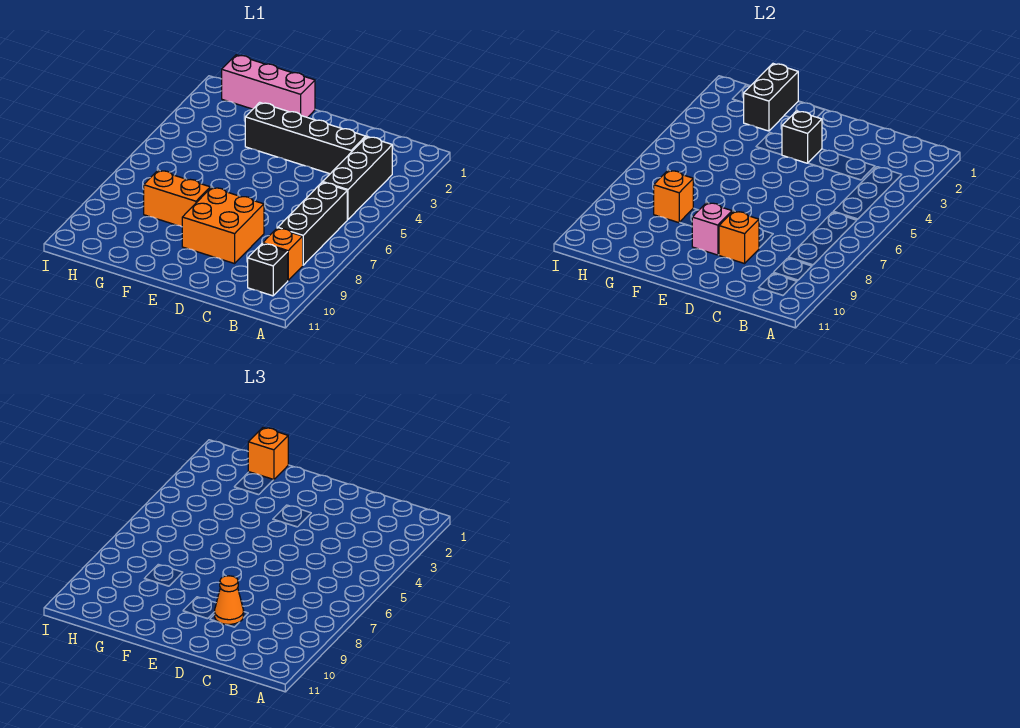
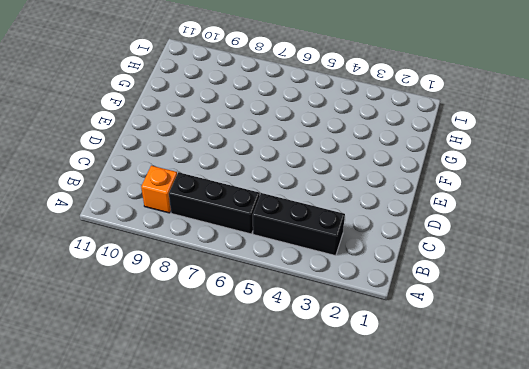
none -> black 1x1 brick [248,243,288,296]
none -> black 1x4 brick [245,102,366,174]
none -> orange 2x2 brick [182,187,264,264]

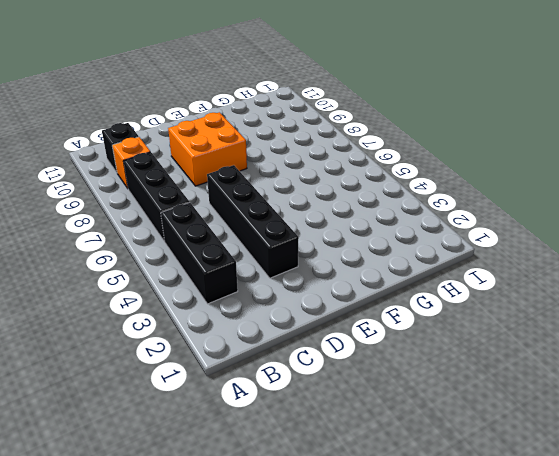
black 1x4 brick [207,165,299,278] -> black 1x4 brick turned to [245,102,366,174]
none -> pink 1x3 brick [222,55,315,118]
none -> orange 1x2 brick [144,170,210,227]
none -> orange 1x1 brick [719,211,759,264]

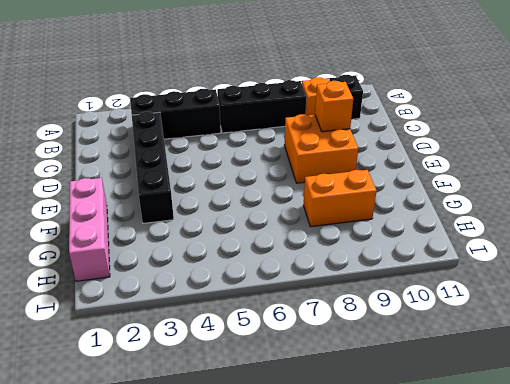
orange 1x2 brick [303,170,377,227] -> orange 1x2 brick turned to [144,170,210,227]
none -> black 1x1 brick [782,111,822,163]
none -> pink 1x1 brick [692,203,732,255]
none -> black 1x2 brick [743,64,798,131]

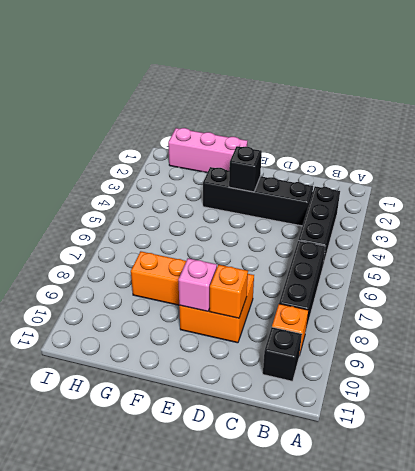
none -> black 1x2 brick [743,64,798,131]
none -> orange 1x1 brick [654,170,693,223]
none -> orange 1x1 cone [215,576,244,625]

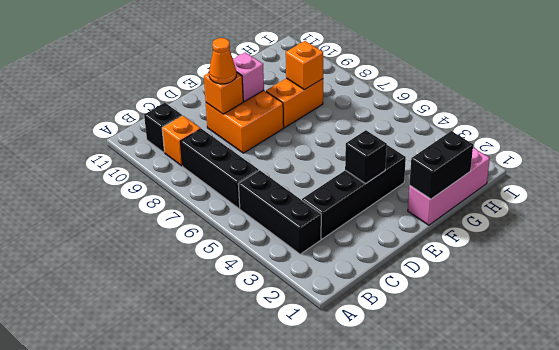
black 1x2 brick [410,131,473,199] -> black 1x2 brick turned to [743,64,798,131]
none -> orange 1x1 brick [248,428,288,480]

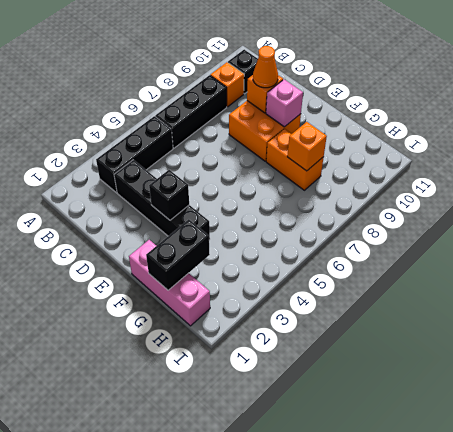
none -> orange 1x1 brick [248,428,288,480]

